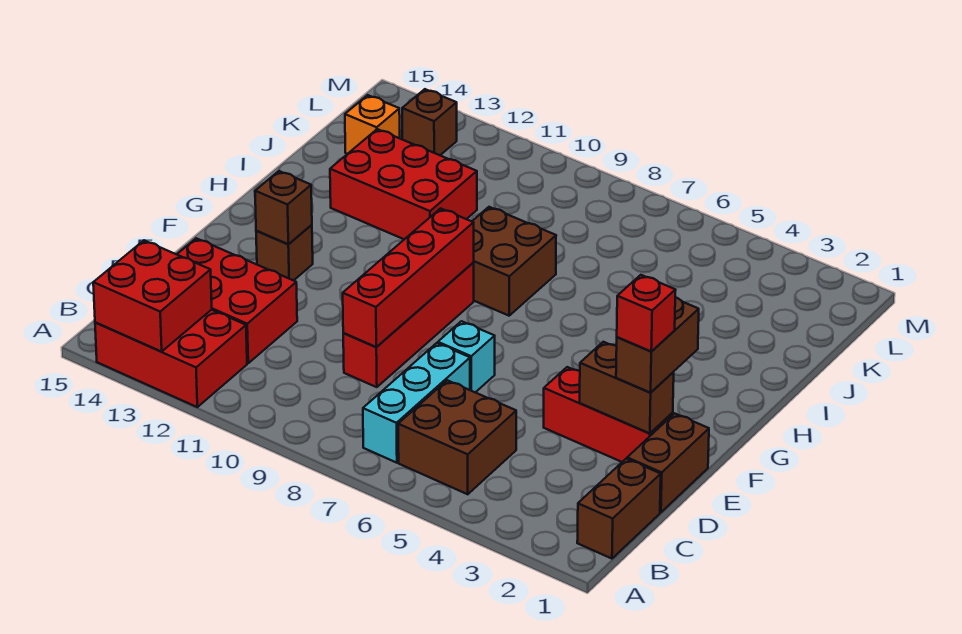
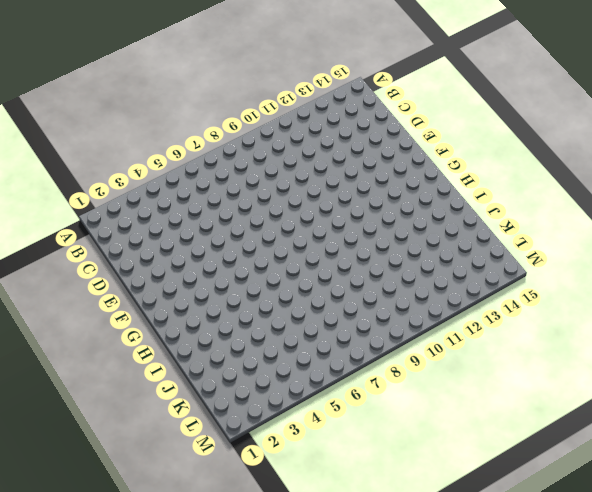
none -> red 2x3 brick [95,310,247,407]
none -> brown 1x2 brick [577,459,661,559]
none -> brown 2x2 brick [398,380,516,494]

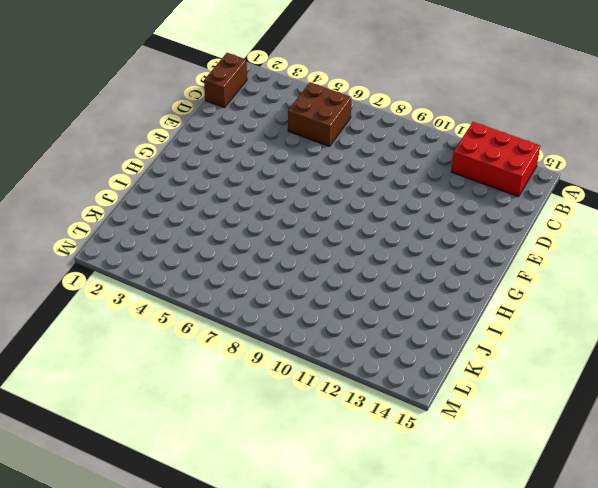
none -> cyan 1x3 brick [363,343,470,463]
none -> red 2x3 brick [177,238,297,363]
none -> brown 1x2 brick [627,413,709,512]

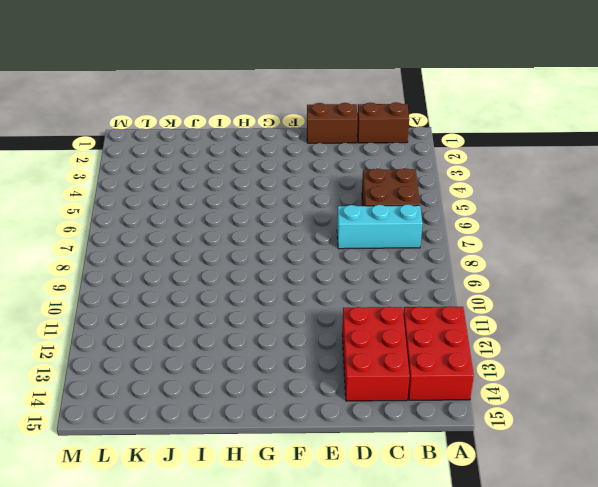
none -> red 1x4 brick [343,263,474,387]
none -> red 1x3 brick [544,367,673,462]
none -> cyan 1x1 brick [438,321,495,392]

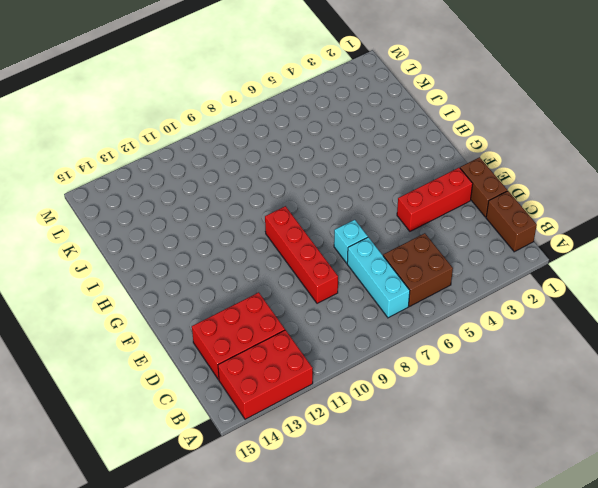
none -> brown 1x1 brick [256,225,313,281]
none -> brown 2x2 brick [472,207,556,316]
none -> red 2x3 brick [330,129,477,239]

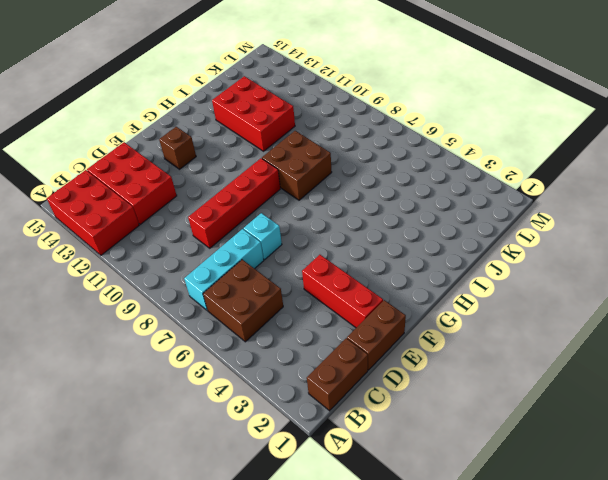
none -> orange 1x1 brick [345,95,400,154]
none -> brown 1x1 brick [402,89,457,155]
none -> red 2x2 brick [93,241,212,352]

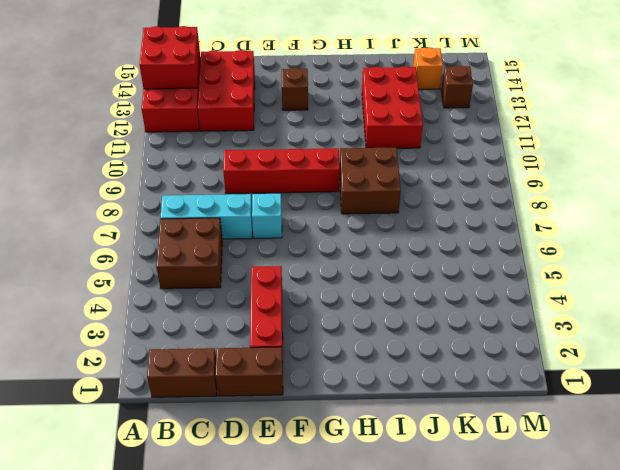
none -> red 1x4 brick [343,208,474,347]
none -> brown 1x2 brick [580,342,674,434]
none -> brown 1x1 brick [255,171,312,244]

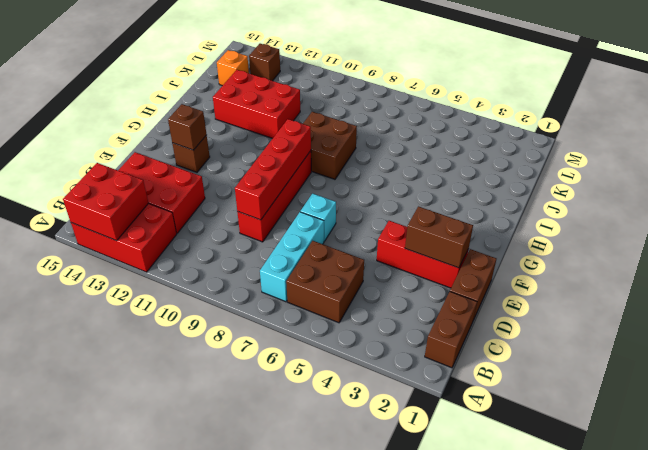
none -> brown 1x2 brick [616,297,699,393]
none -> red 1x1 brick [617,275,676,352]

